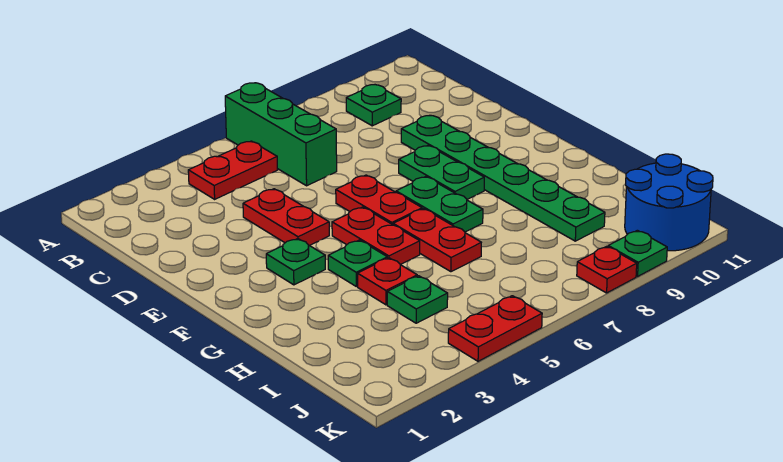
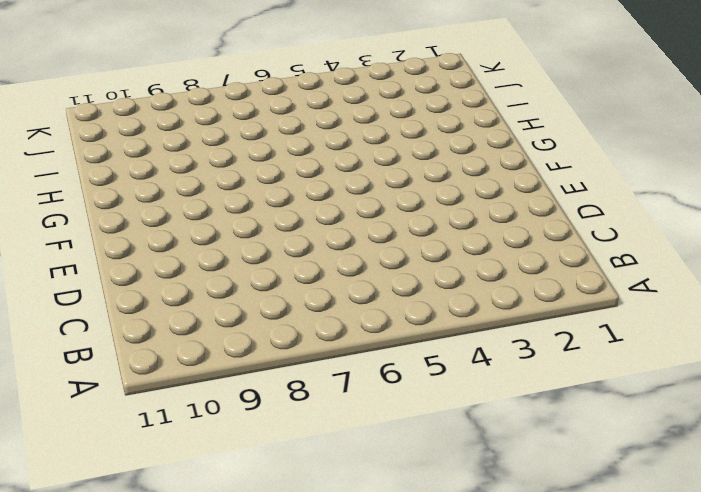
none -> green 1x3 brick [225,83,337,186]
none -> red 1x2 plate [188,141,278,199]
none -> green 1x1 plate [346,85,401,126]

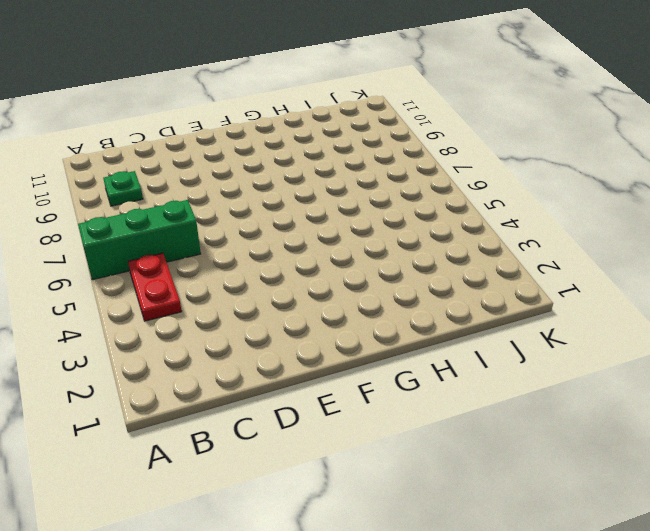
none -> red 1x2 plate [243,189,329,246]
none -> green 1x6 plate [401,115,605,241]
none -> red 1x2 plate [336,175,422,225]

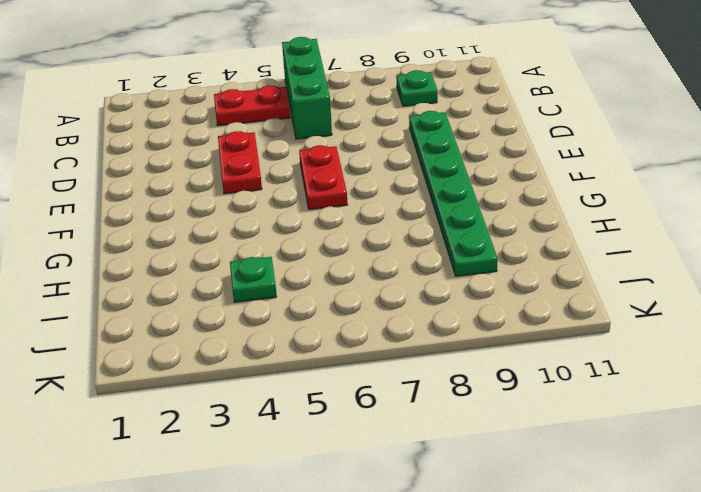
none -> green 1x2 plate [399,146,484,199]
none -> green 1x1 plate [266,239,325,285]
none -> red 1x2 plate [332,207,420,265]

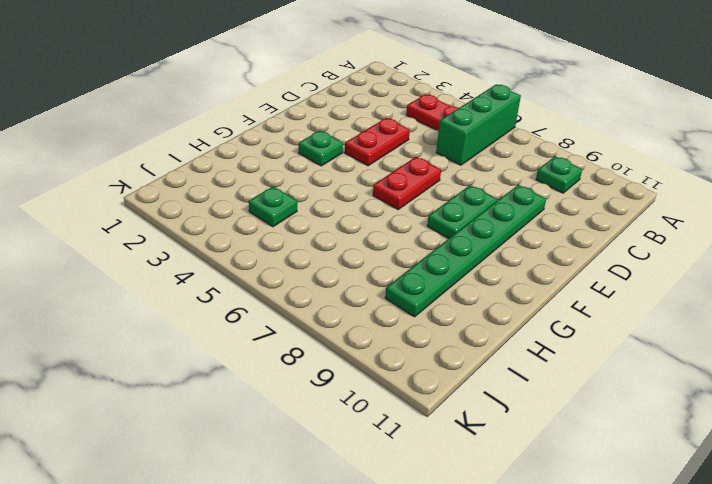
none -> red 1x2 plate [332,207,420,265]
none -> green 1x2 plate [396,177,483,232]
none -> green 1x1 plate [328,240,387,286]

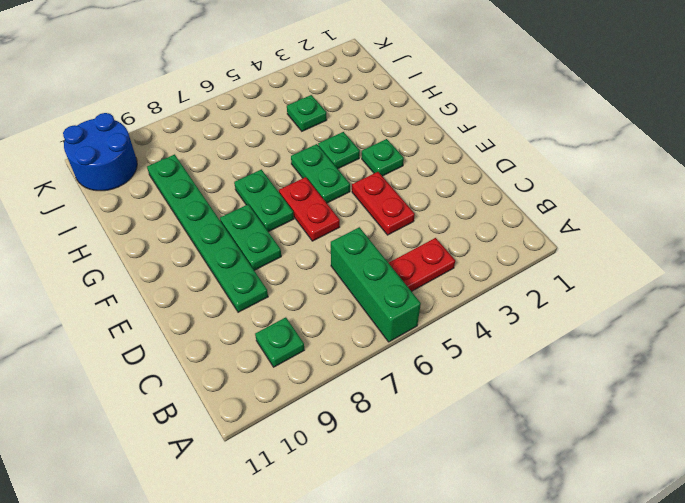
green 1x2 plate [291,144,350,203] -> red 1x2 plate [332,207,420,265]
none -> red 1x2 plate [393,209,481,272]
none -> red 1x1 plate [358,258,417,305]
none -> red 1x2 plate [448,296,542,361]

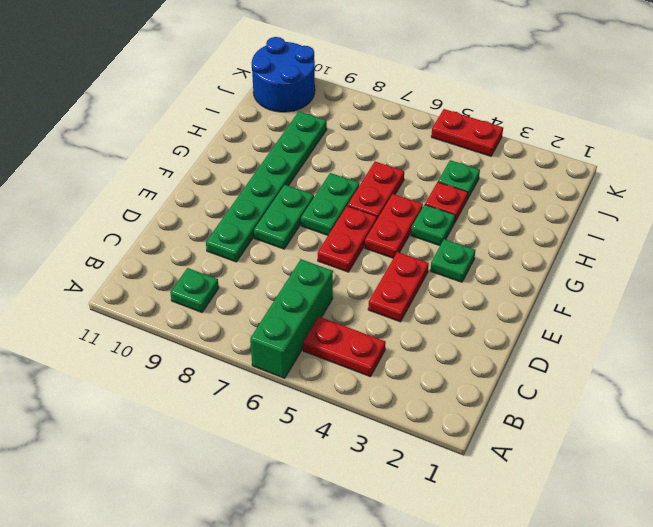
none -> red 1x1 plate [577,246,637,293]
none -> green 1x1 plate [608,230,667,276]

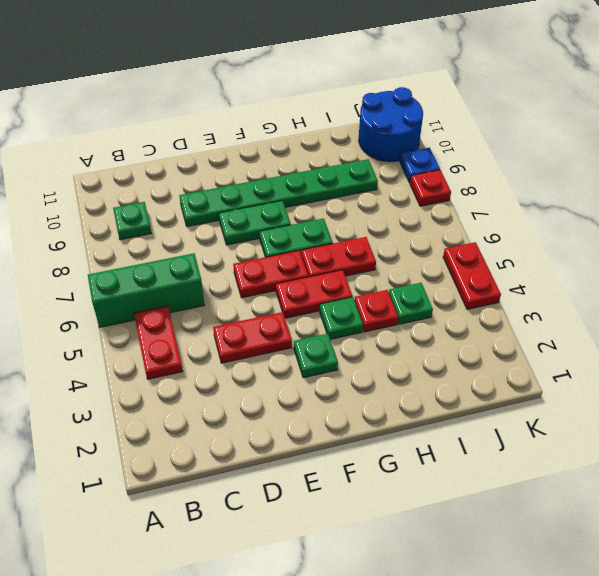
blue 1x1 plate [400,148,440,183] -> green 1x1 plate [608,230,667,276]

